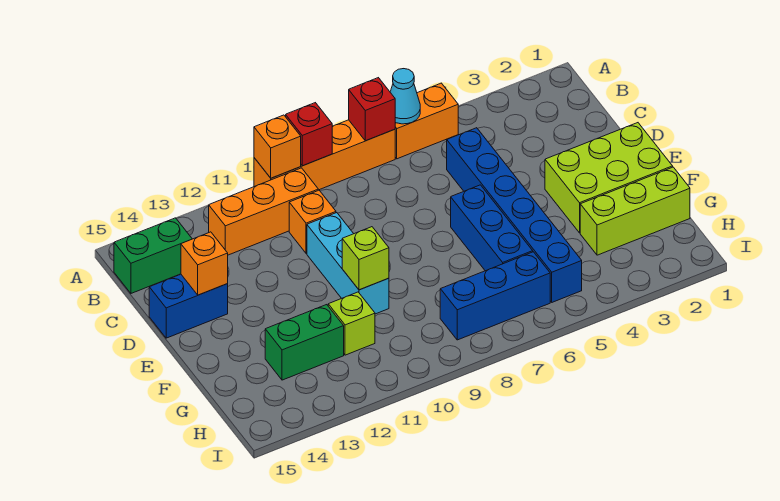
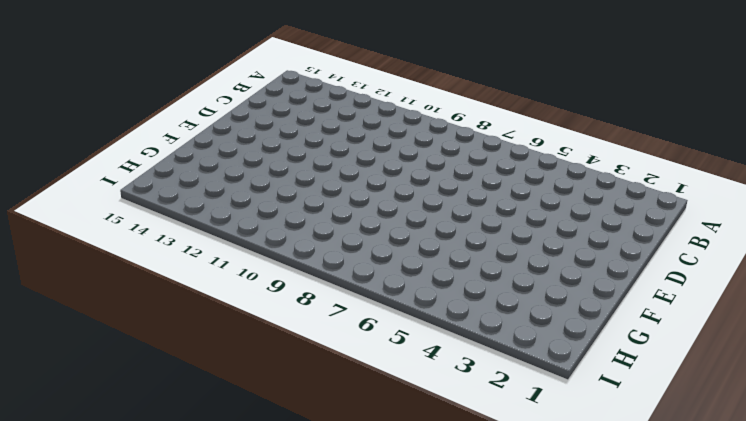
none -> orange 1x2 brick [395,83,458,159]
none -> orange 1x4 brick [254,120,395,190]
none -> orange 1x3 brick [209,168,318,255]

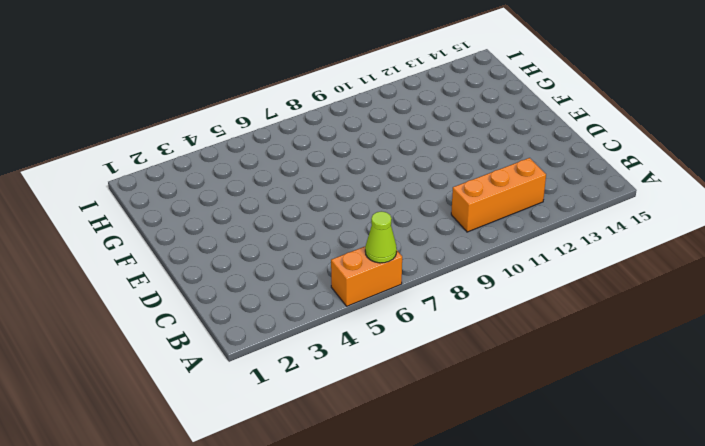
lime 1x1 cone [365,211,397,263] -> cyan 1x1 cone [390,69,420,124]
none -> orange 1x4 brick [254,120,395,190]
none -> green 1x2 brick [114,218,192,293]
none -> blue 1x6 brick [447,128,582,302]

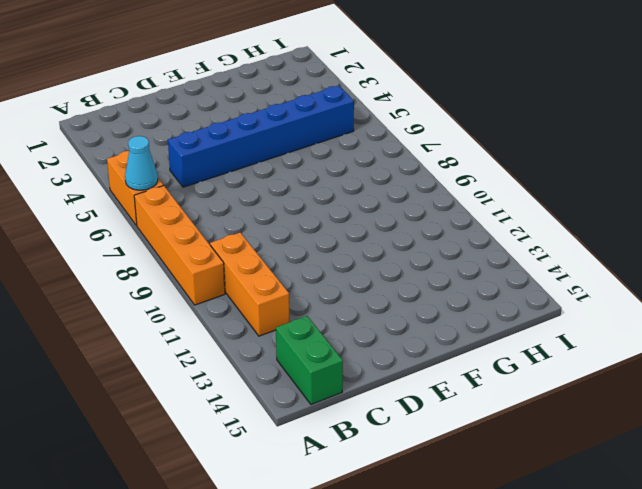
none -> orange 1x1 brick [289,190,336,253]
none -> cyan 1x3 brick [307,213,389,314]
none -> blue 1x2 brick [149,274,228,338]

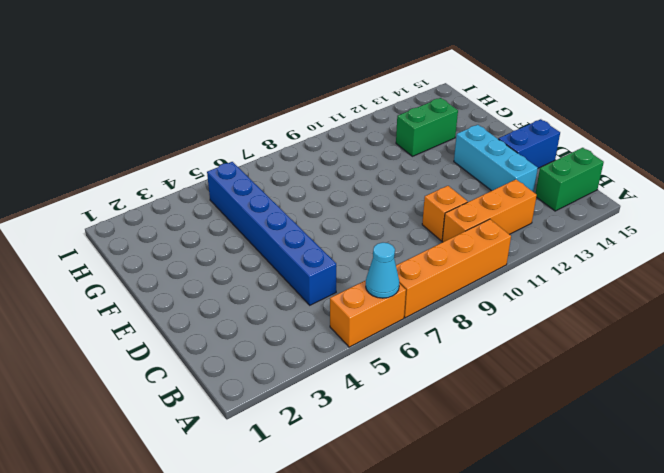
cyan 1x3 brick [454,125,538,192] -> cyan 1x3 brick moved to [307,213,389,314]
none -> lime 2x3 brick [545,123,673,233]
none -> blue 1x3 brick [451,185,533,271]
none -> lime 1x3 brick [580,167,690,255]

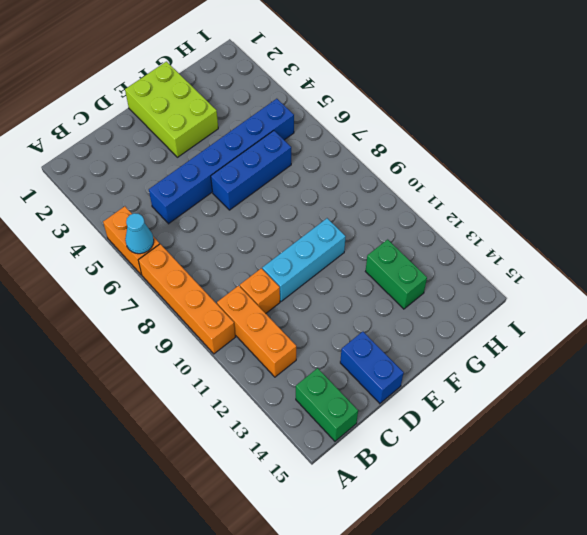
none -> lime 1x3 brick [580,167,690,255]
none -> lime 1x1 brick [328,292,375,355]
none -> blue 1x3 brick [440,252,550,340]

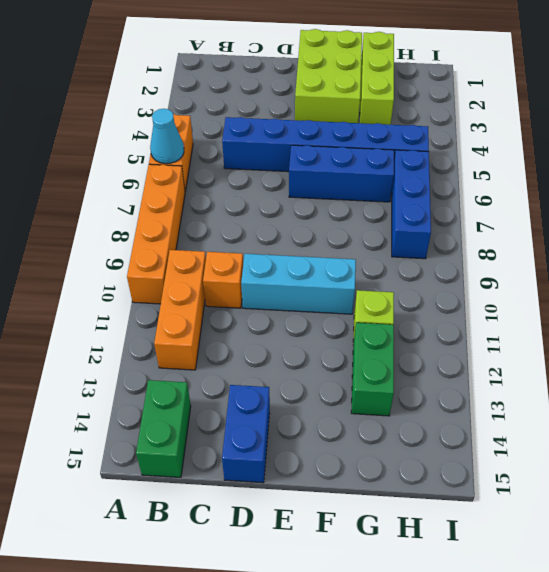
none -> red 1x1 brick [349,78,395,141]
none -> red 1x1 brick [286,103,332,166]
none -> orange 1x1 brick [254,115,301,178]

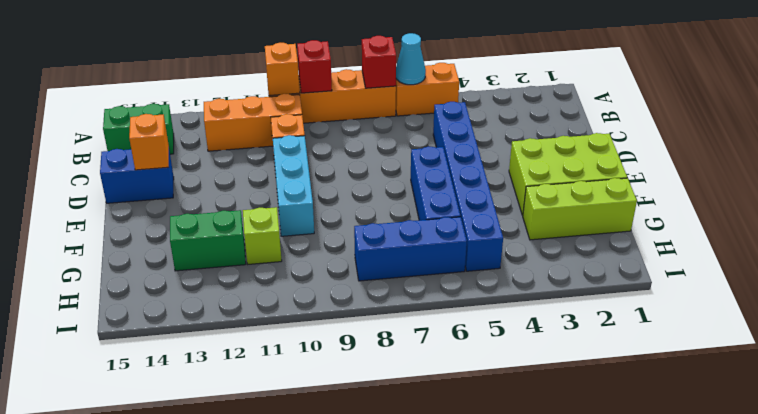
none -> lime 1x1 brick [342,227,389,290]

